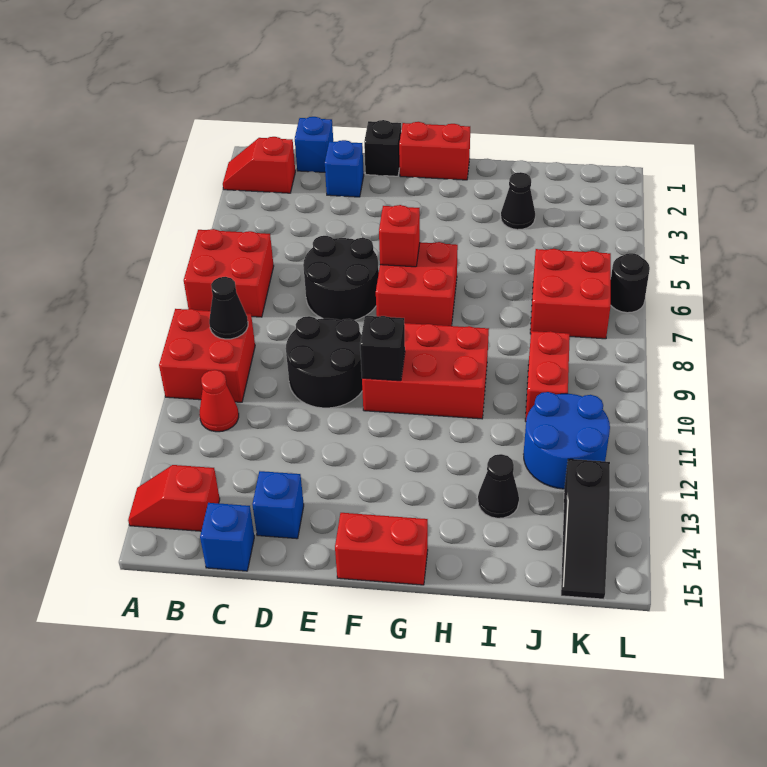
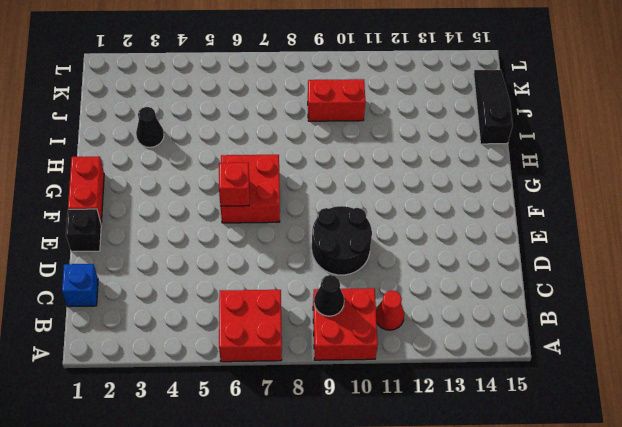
black 1x3 slope [474,70,513,144] -> black 1x3 slope turned to [561,459,610,599]
none -> red 1x2 slope [223,137,295,193]
none -> red 1x2 slope [128,465,220,531]
none -> blue 1x1 brick [200,503,254,571]

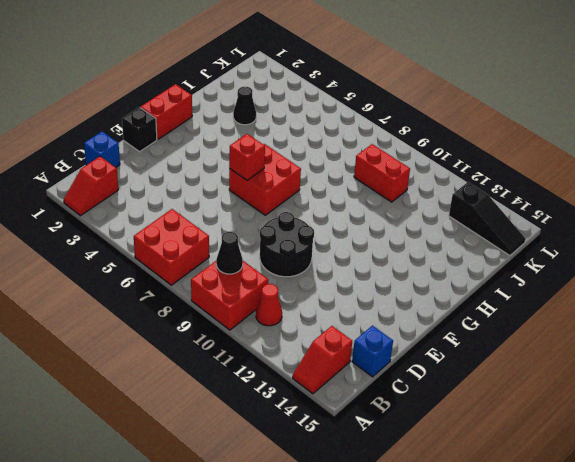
none -> blue 1x1 brick [325,140,364,197]
none -> black 2x2 round brick [303,236,379,320]
none -> blue 1x1 brick [252,471,304,539]

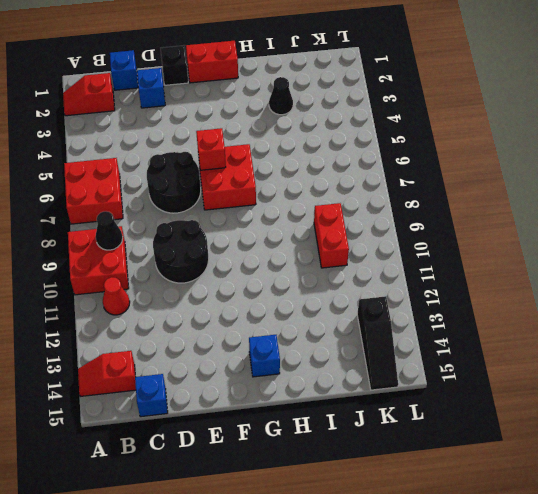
blue 1x1 brick [249,335,280,377] -> blue 1x1 brick moved to [252,471,304,539]
none -> red 2x3 brick [362,323,489,419]
none -> red 1x2 brick [335,513,428,585]
none -> black 1x1 cone [478,454,519,518]

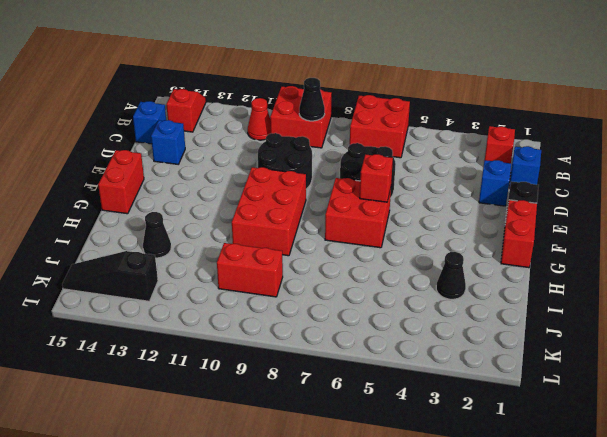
none -> red 2x2 brick [530,249,611,339]
none -> blue 2x2 round brick [524,392,610,489]
none -> black 1x1 round brick [611,253,650,313]

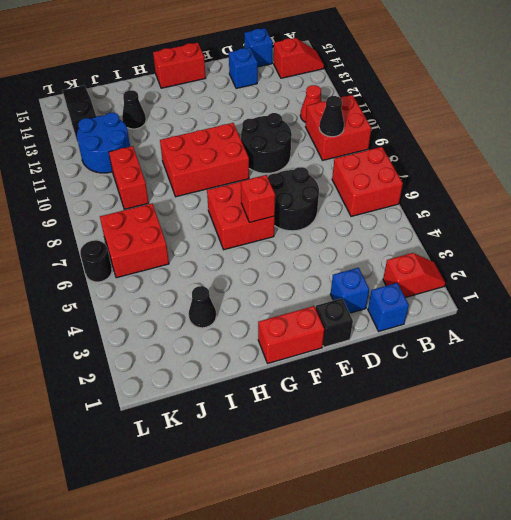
none -> black 1x1 brick [360,316,405,381]

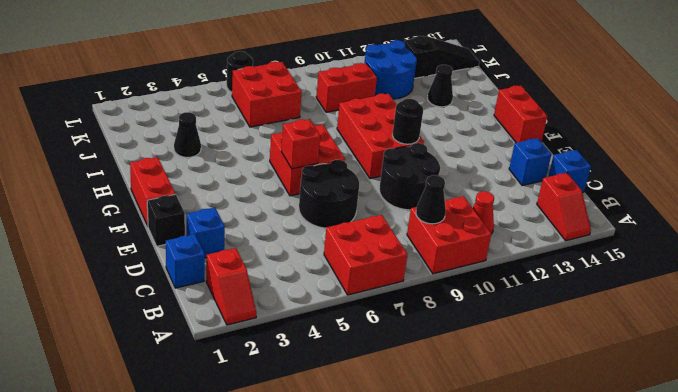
black 1x1 round brick [392,99,423,144] -> black 1x1 brick [360,316,405,381]

